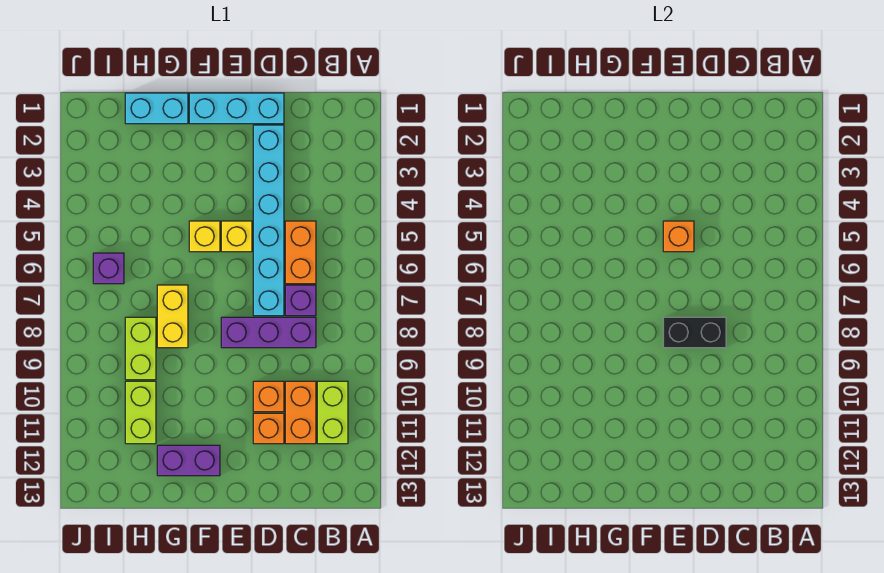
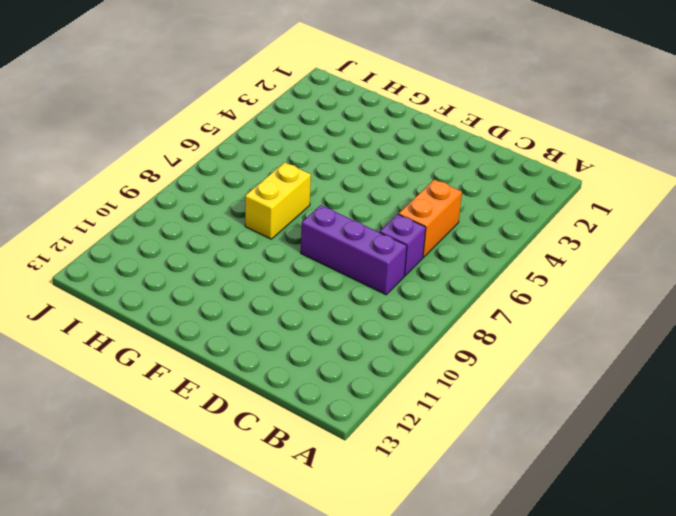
none -> lime 1x2 brick [317,381,348,444]
none -> orange 1x2 brick [285,381,316,444]
none -> cyan 1x3 brick [189,93,284,124]

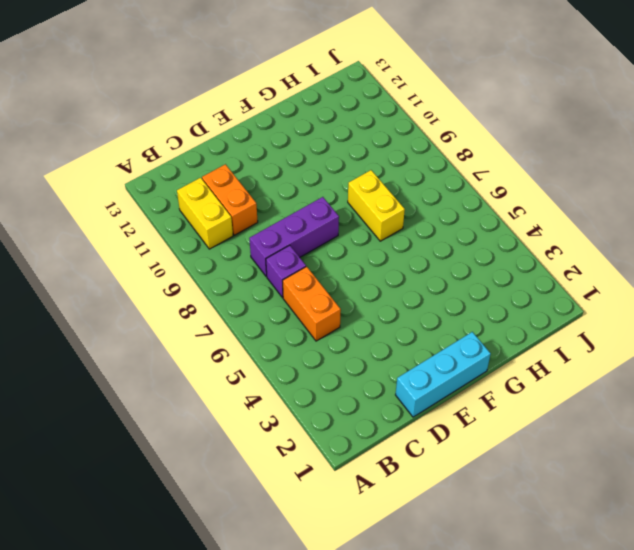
yellow 1x2 brick [177,178,233,249] -> lime 1x2 brick [317,381,348,444]
none -> cyan 1x6 brick [253,125,284,316]
none -> orange 1x1 brick [253,381,284,412]
none -> orange 1x1 brick [253,413,284,444]

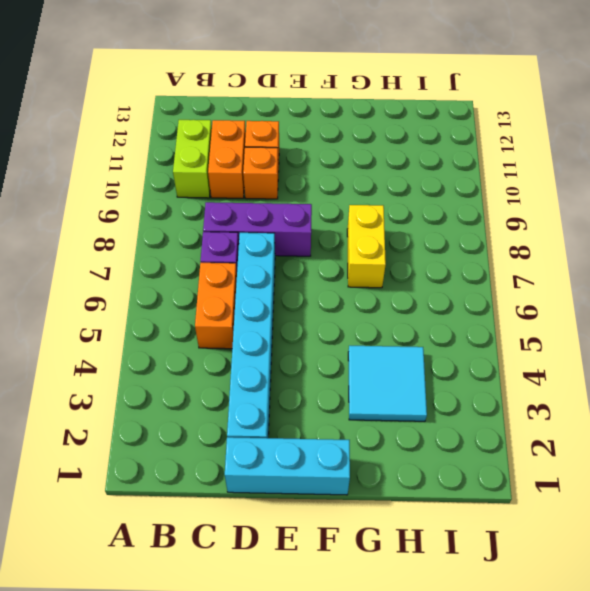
cyan 2x2 tile [348,346,427,421] -> none
none -> yellow 1x1 brick [221,221,252,252]
none -> yellow 1x1 brick [189,221,220,252]
none -> purple 1x2 brick [157,445,220,476]

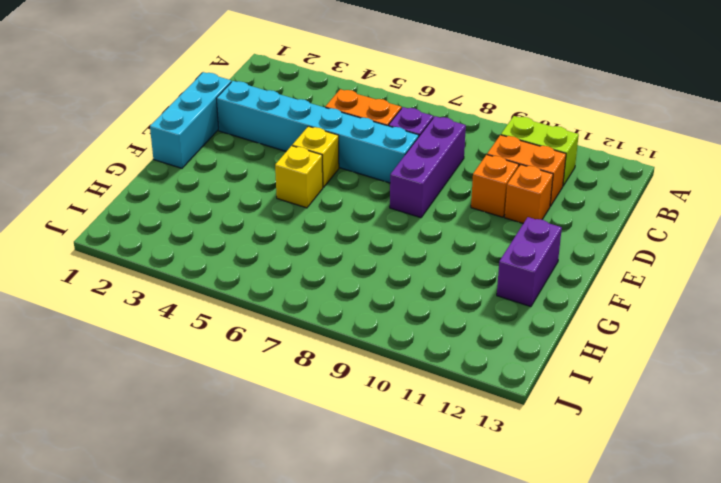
none -> cyan 1x2 brick [125,93,188,124]
none -> yellow 1x2 brick [157,285,188,348]
none -> lime 1x2 brick [125,317,156,380]

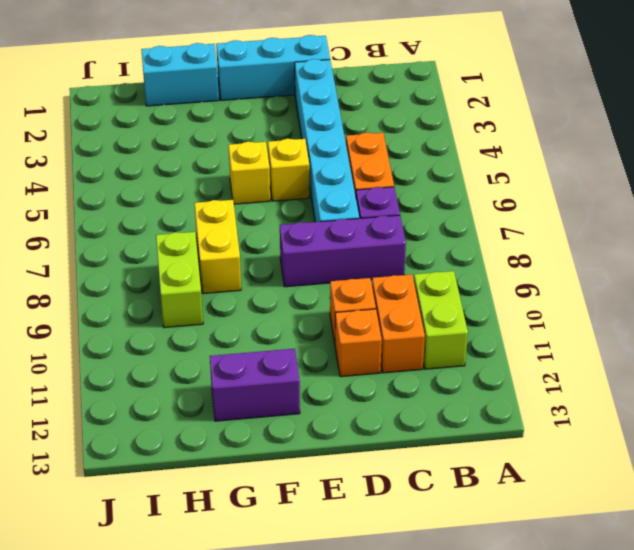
none -> lime 1x2 brick [125,381,156,444]
none -> purple 1x1 brick [93,253,124,284]
none -> black 1x2 brick [663,317,726,348]

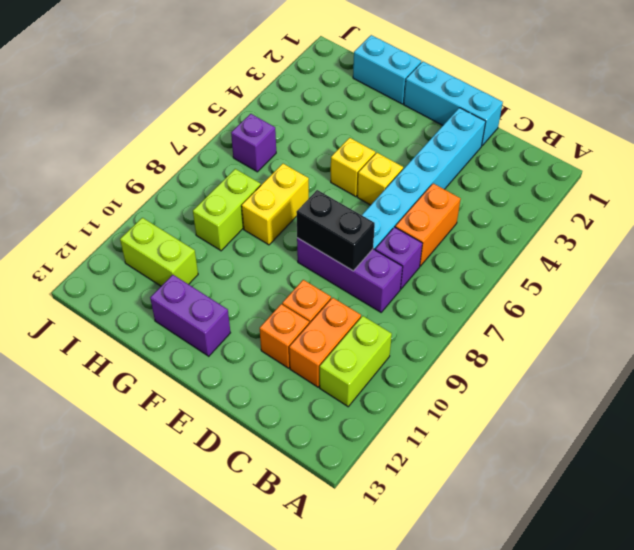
lime 1x2 brick [120,218,198,286] -> lime 1x2 brick turned to [125,381,156,444]
none -> orange 1x1 brick [663,221,694,252]

